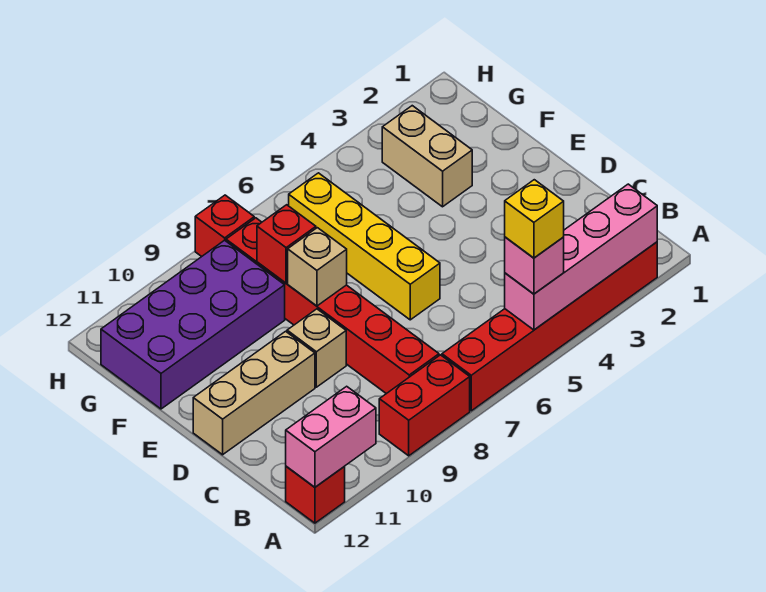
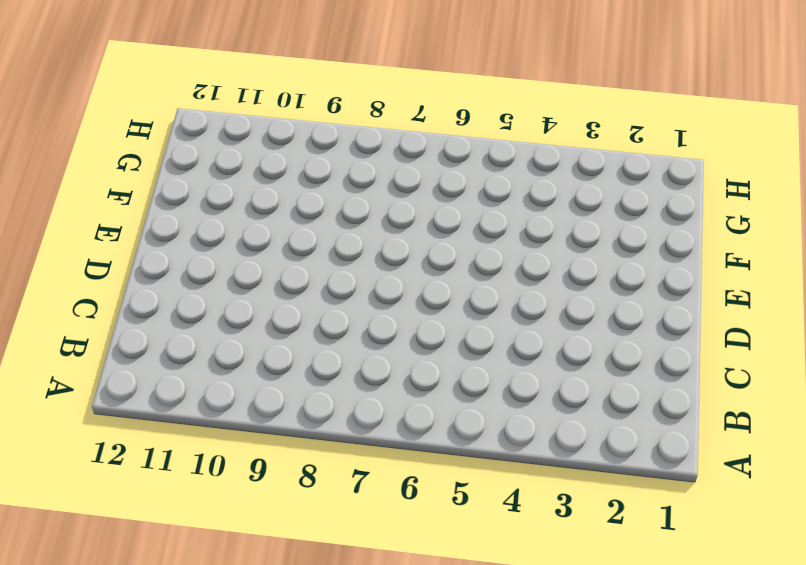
none -> red 1x6 brick [442,242,657,411]
none -> red 1x2 brick [379,355,470,456]
none -> red 1x1 brick [286,466,345,523]

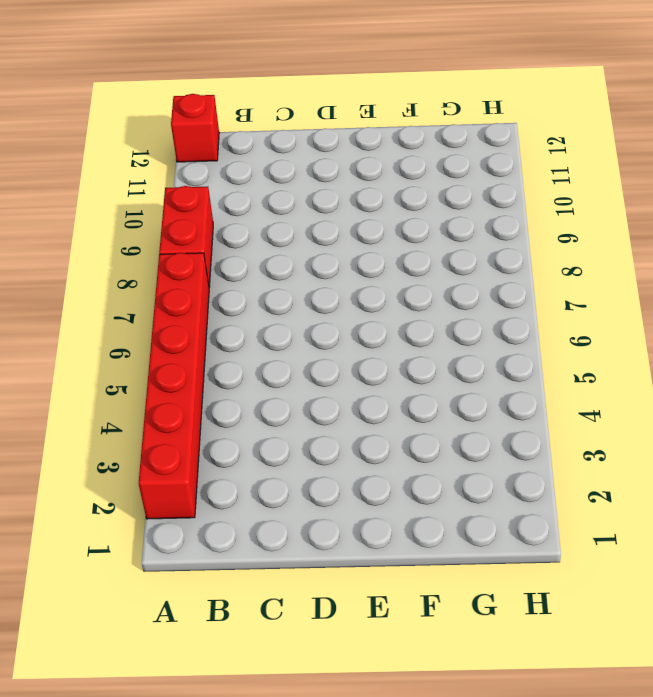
none -> red 1x6 brick [226,218,439,394]
none -> yellow 1x4 brick [289,173,440,320]
none -> tan 1x1 brick [287,309,346,387]

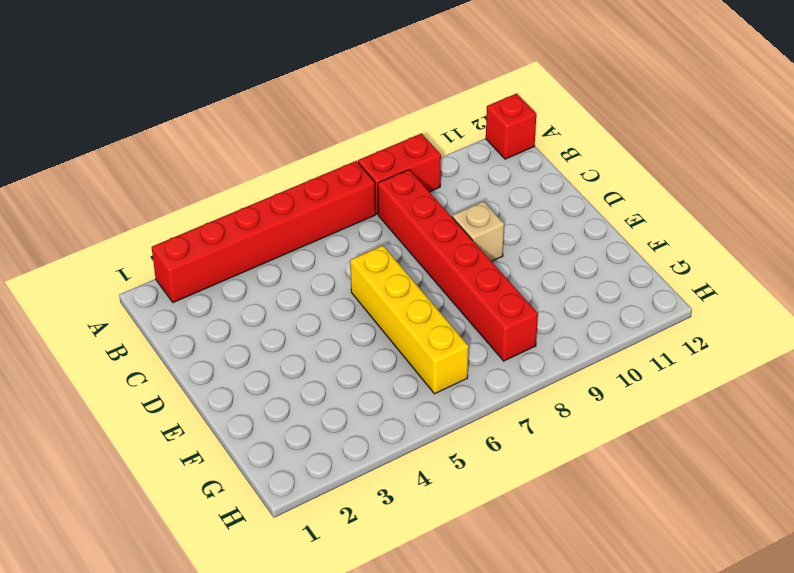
none -> tan 1x3 brick [193,331,315,455]
none -> tan 1x2 brick [382,106,472,207]
none -> purple 2x4 brick [101,240,285,409]

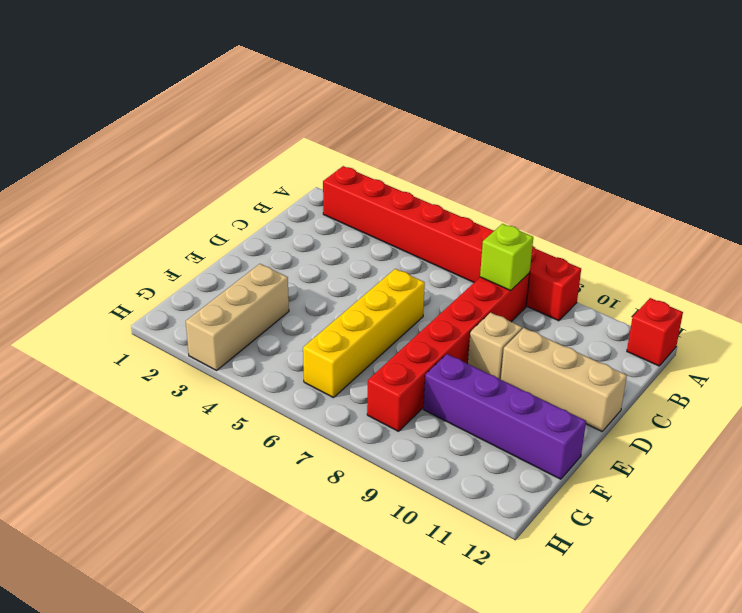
lime 1x1 brick [480,224,533,290] -> none
tan 1x3 brick [186,264,289,370] -> tan 1x2 brick [382,106,472,207]
purple 1x4 brick [424,354,586,479] -> purple 2x4 brick [101,240,285,409]
none -> red 1x1 brick [195,195,254,257]
none -> pink 1x4 brick [505,184,657,330]
none -> pink 1x2 brick [286,386,376,487]

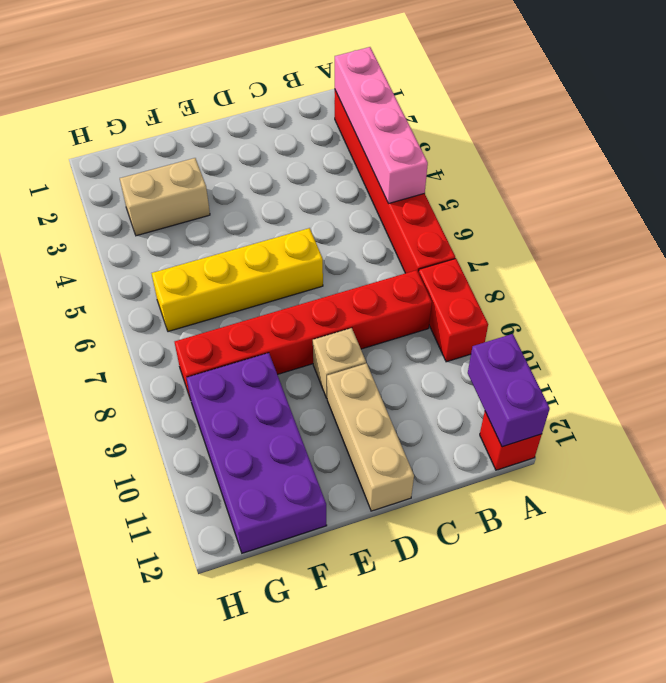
purple 1x2 brick [468,334,550,447] -> pink 1x2 brick [286,386,376,487]
none -> red 1x1 brick [195,195,254,257]
none -> tan 1x1 brick [288,228,347,306]
none -> red 1x1 brick [257,205,316,283]

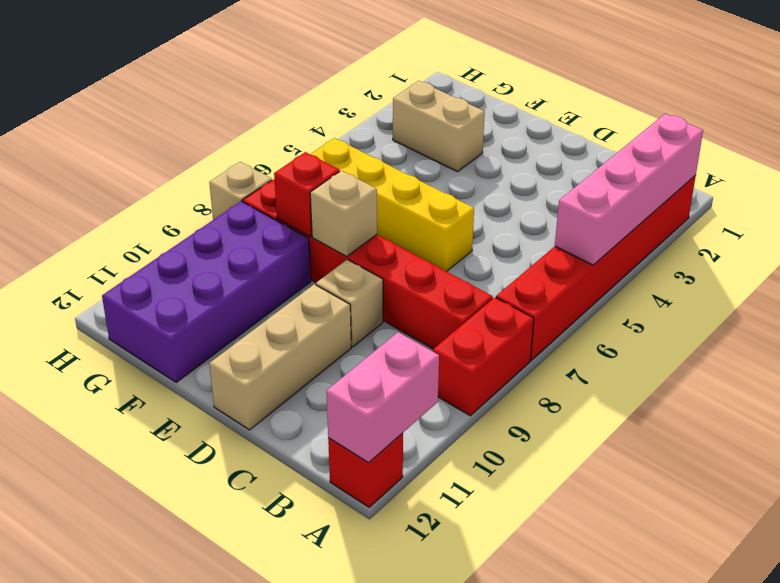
tan 1x1 brick [209,162,272,220] -> red 1x1 brick [195,195,254,257]
none -> pink 1x1 brick [505,237,564,294]
none -> yellow 1x1 brick [505,180,564,258]

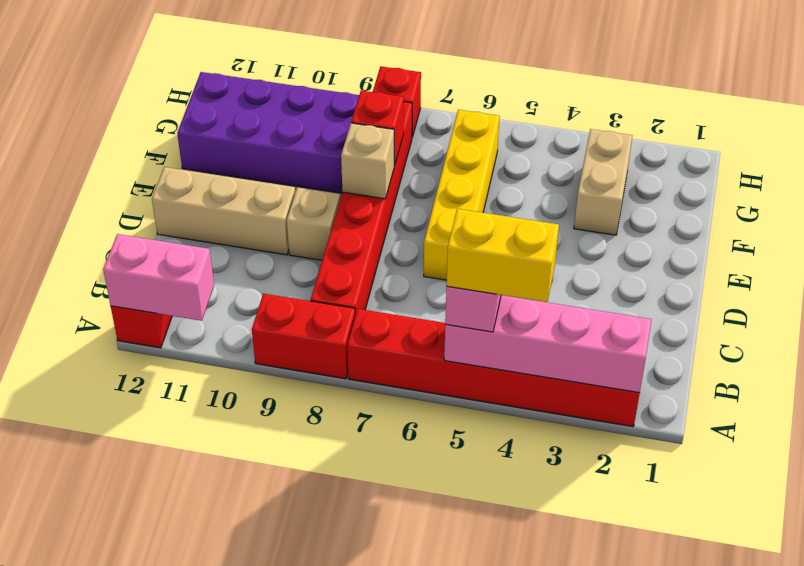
yellow 1x2 brick [447,209,559,302] -> yellow 1x1 brick [505,180,564,258]

